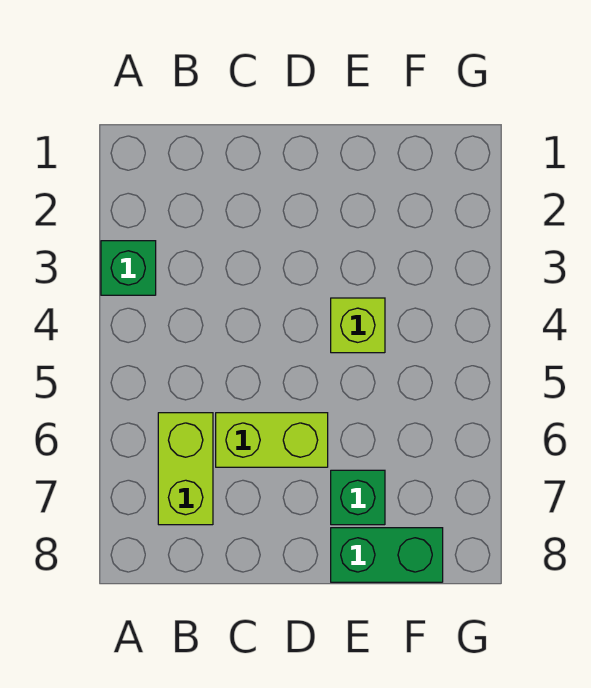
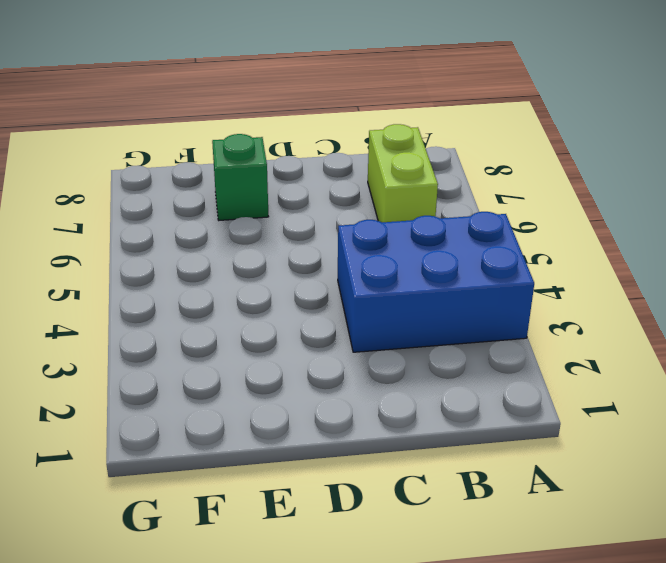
blue 2x3 brick [338,212,534,352] -> green 1x1 brick [101,241,156,295]
none -> lime 1x2 brick [216,413,328,467]
none -> lime 1x1 brick [331,298,385,353]

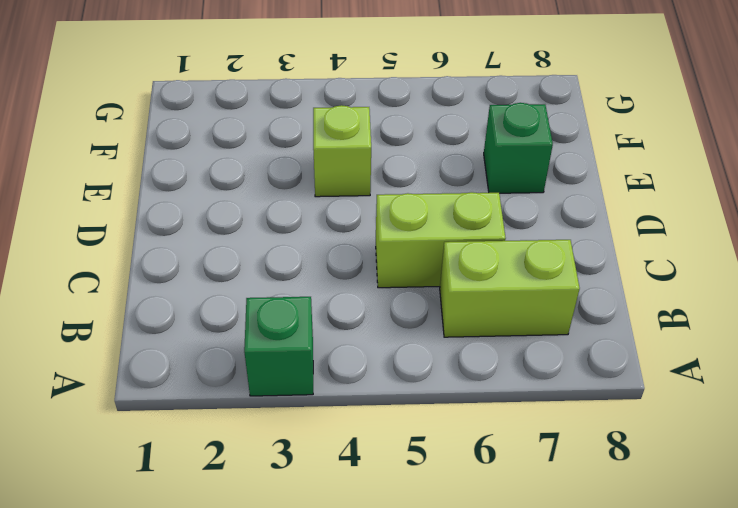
lime 1x2 brick [376,192,506,288] -> lime 1x2 brick turned to [216,413,328,467]
none -> green 1x2 brick [331,528,443,582]

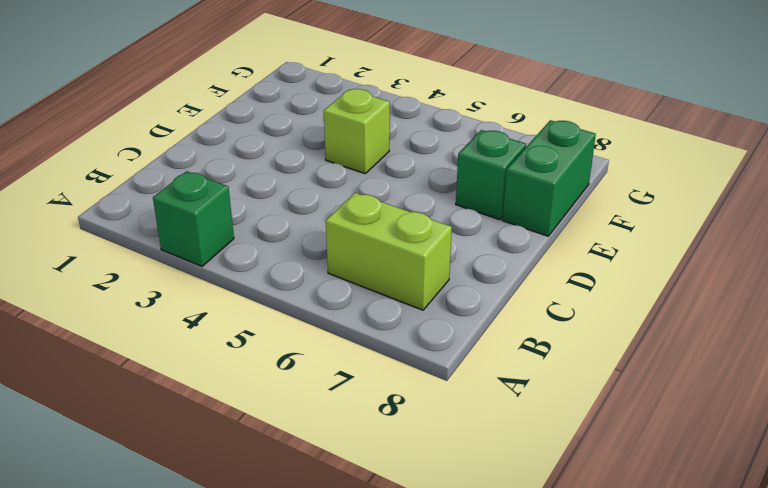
none -> lime 1x2 brick [216,413,328,467]

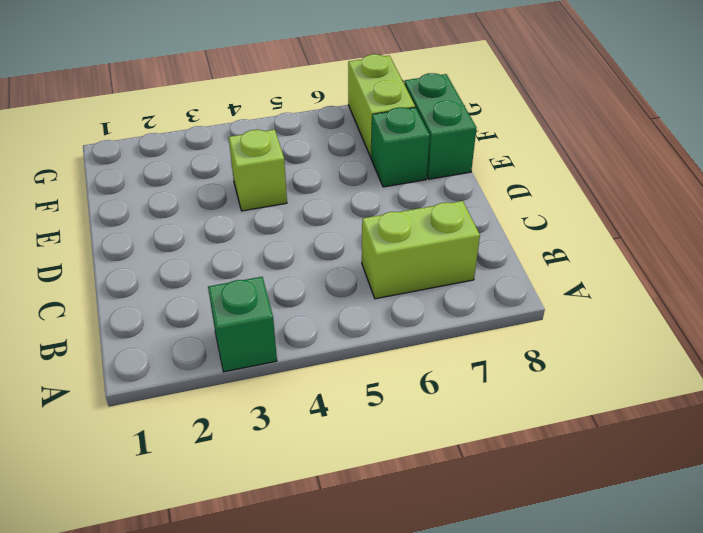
lime 1x2 brick [348,54,415,157] -> lime 1x2 brick moved to [216,413,328,467]

